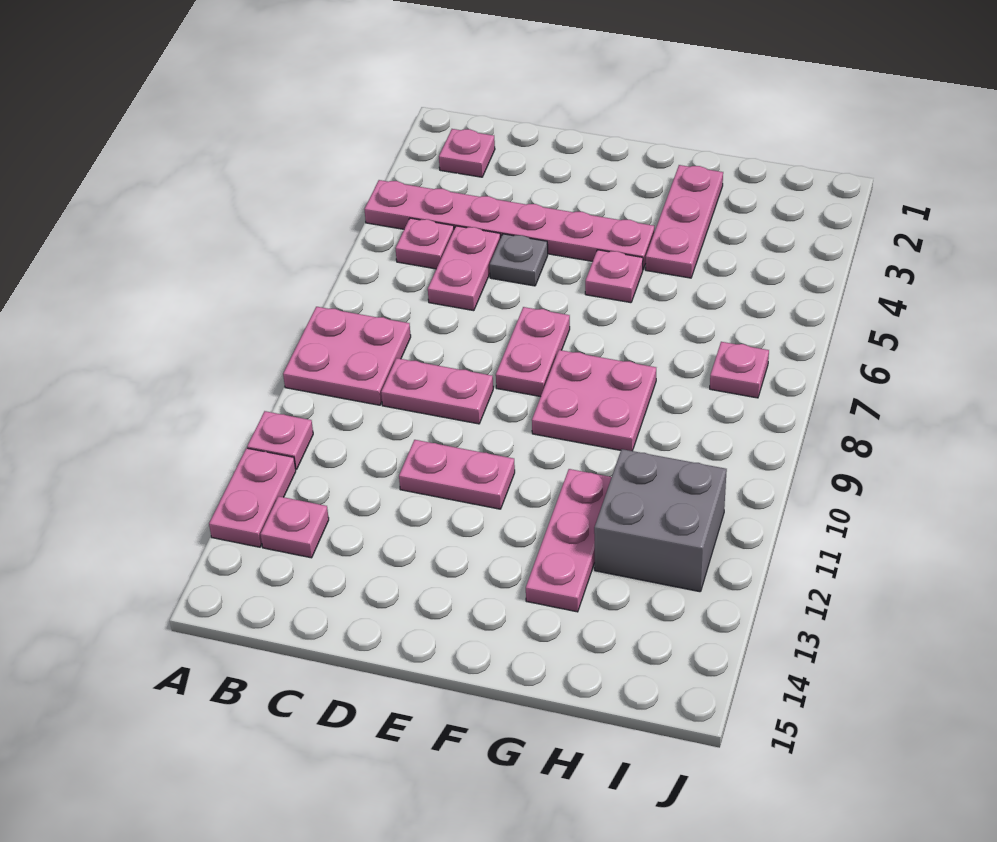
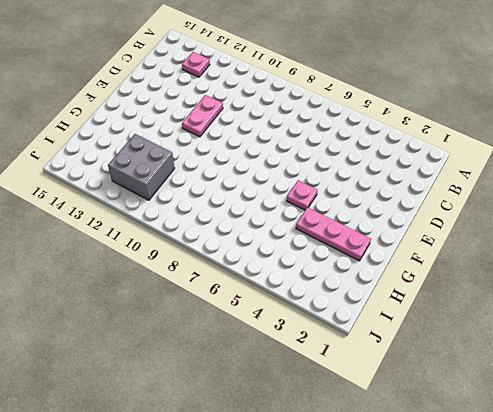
none -> pink 1x6 plate [365,180,654,269]
none -> pink 2x2 plate [283,307,411,405]
none -> pink 1x1 plate [247,411,313,469]

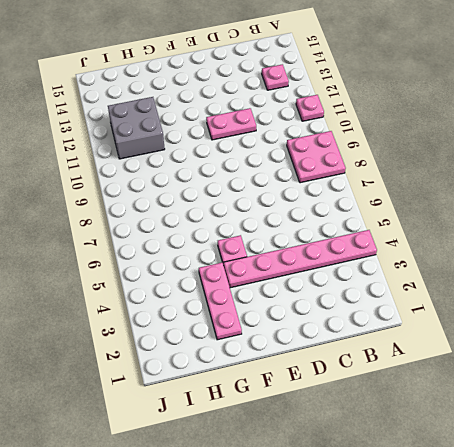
none -> pink 1x2 plate [209,448,296,547]
none -> pink 1x1 plate [439,129,495,177]
none -> pink 1x1 plate [396,218,454,269]

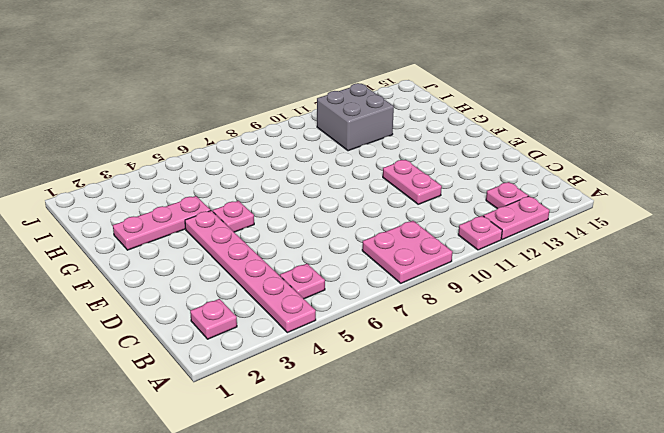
none -> pink 1x2 plate [428,226,501,311]
none -> pink 1x2 plate [381,358,493,424]
none -> grey 1x1 plate [490,234,548,286]

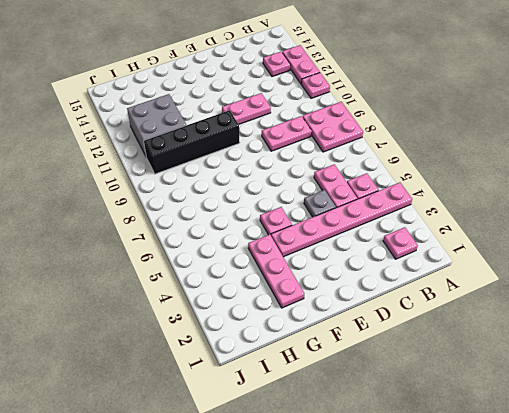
black 1x4 brick [144,110,240,174] -> none
none -> pink 1x2 plate [496,307,570,397]
none -> pink 2x2 plate [532,350,656,451]
none -> pink 1x3 plate [526,469,612,612]

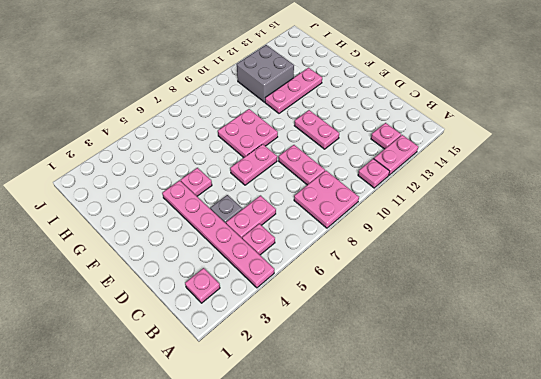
none -> pink 1x3 plate [646,165,723,278]
none -> pink 1x1 plate [710,342,769,398]

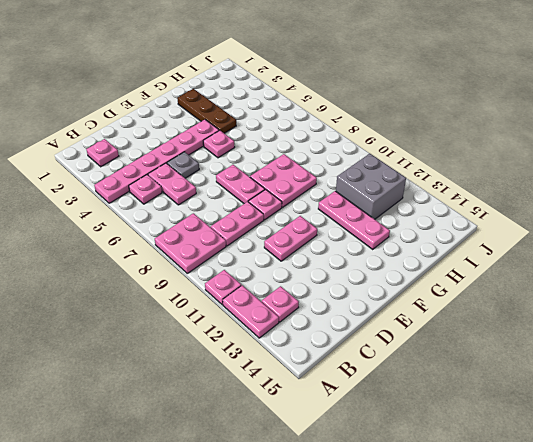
pink 1x1 plate [248,189,282,220] -> pink 1x1 plate moved to [710,342,769,398]
brown 1x3 plate [177,89,236,133] -> pink 1x3 plate [646,165,723,278]

